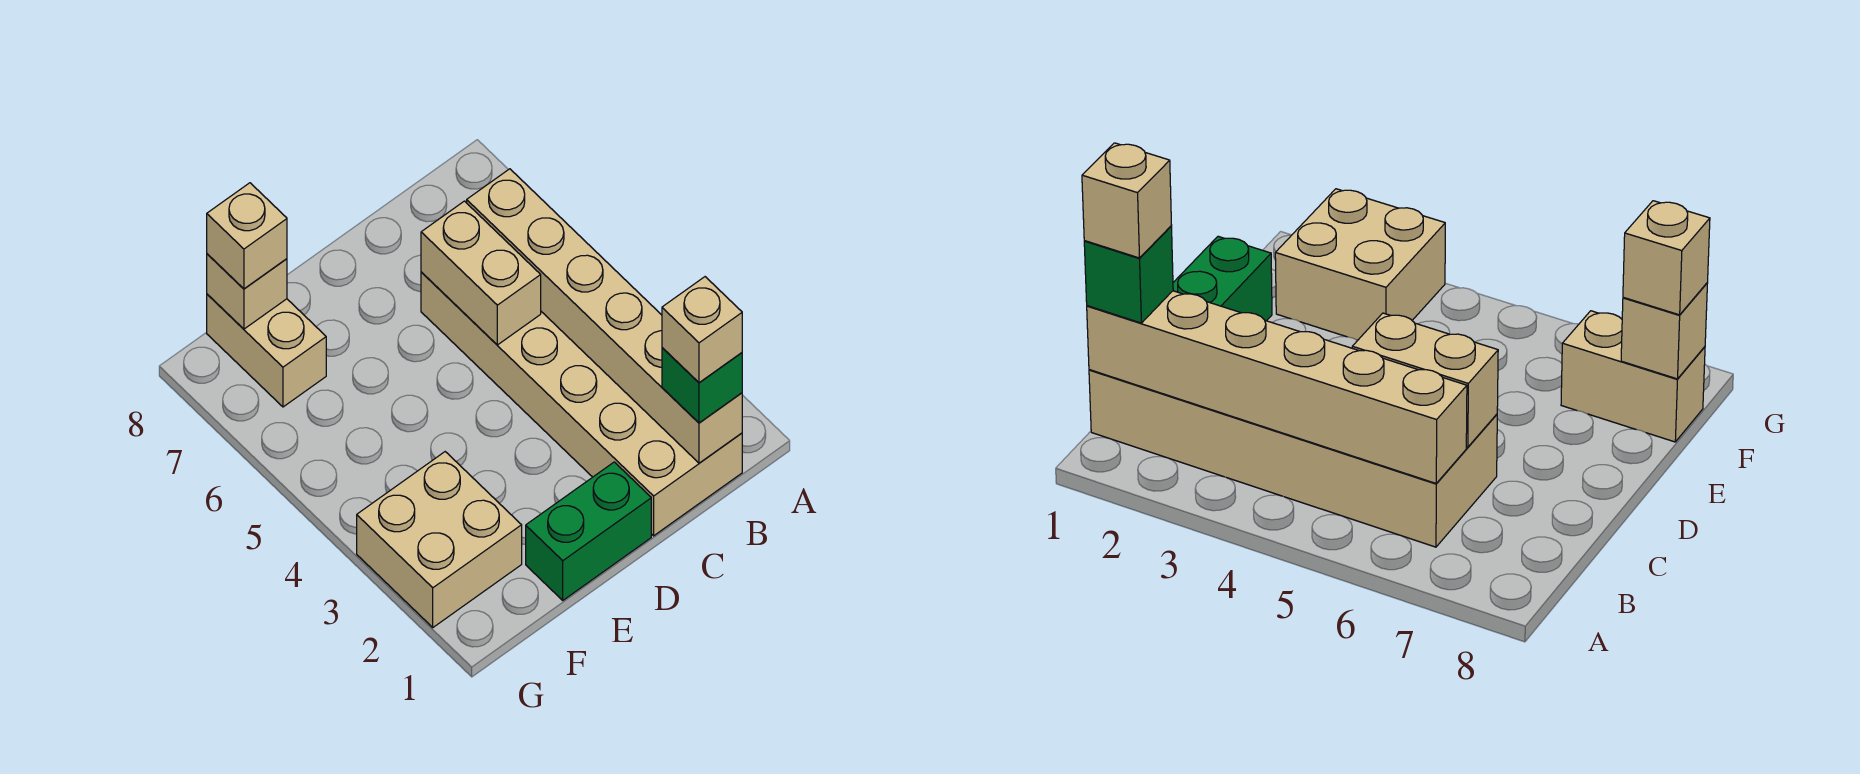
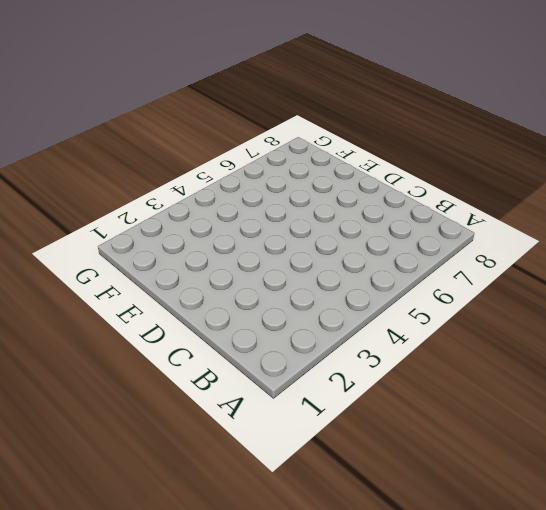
none -> tan 2x6 brick [421,272,742,536]
none -> green 1x2 brick [526,462,651,600]

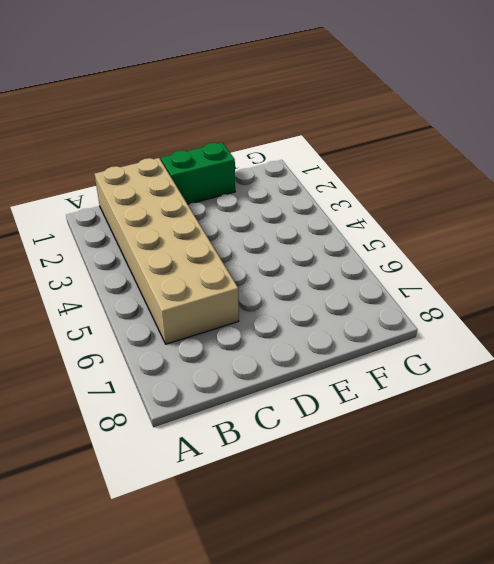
none -> tan 2x2 brick [357,452,522,627]
none -> tan 1x2 brick [207,294,326,407]

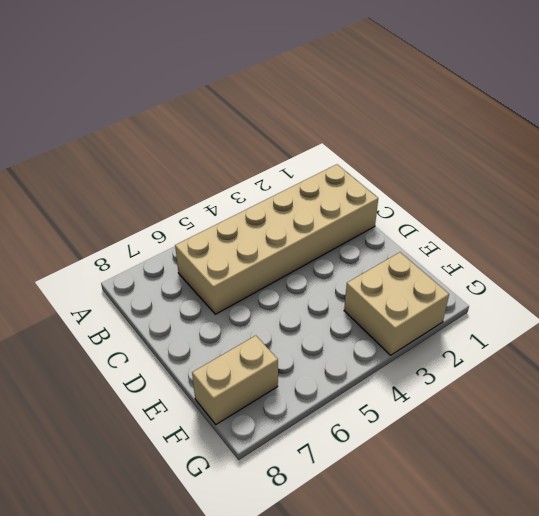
none -> green 1x2 brick [526,462,651,600]
none -> tan 1x6 brick [467,169,742,463]

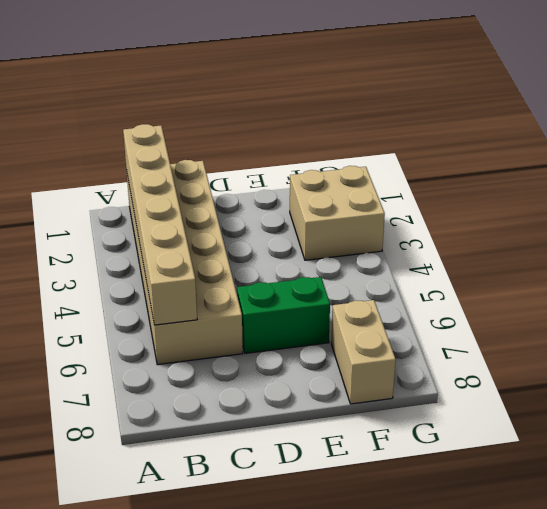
green 1x2 brick [237,277,330,353] -> green 1x2 brick moved to [526,462,651,600]
none -> tan 1x2 brick [421,201,541,345]
none -> tan 1x1 brick [207,254,287,329]

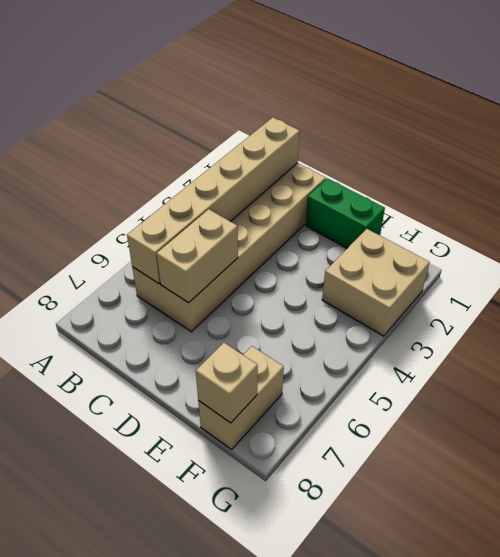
none -> green 1x1 brick [662,348,742,423]
none -> tan 1x1 brick [207,183,287,289]

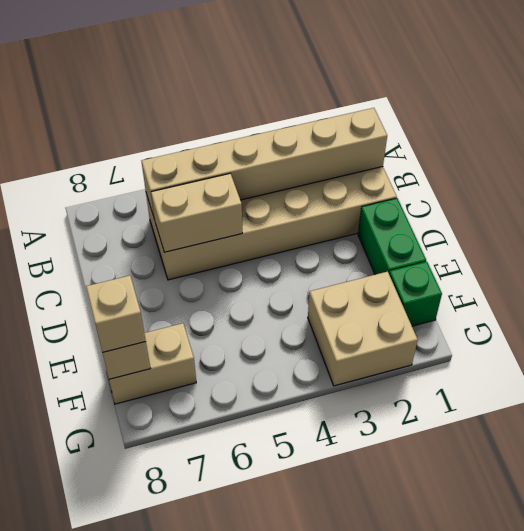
green 1x1 brick [389,262,442,326] -> green 1x1 brick moved to [662,348,742,423]
none -> tan 1x1 brick [662,277,742,383]

